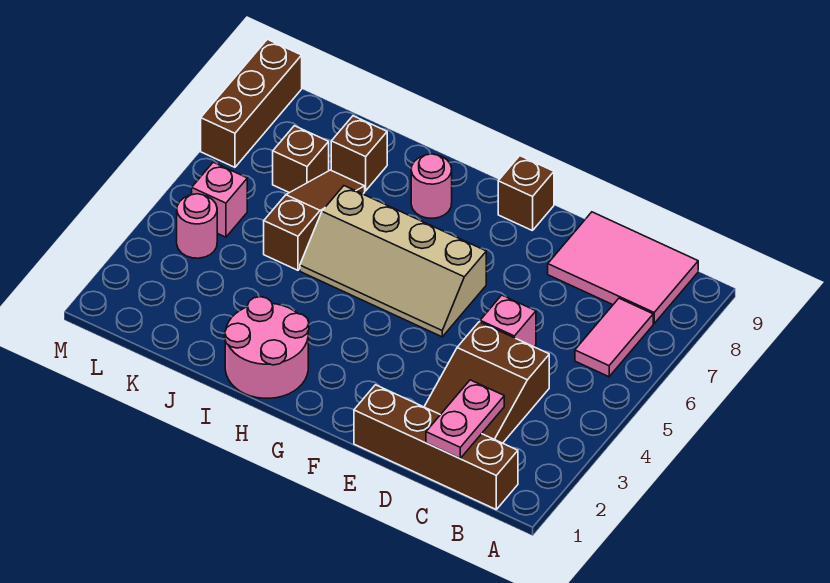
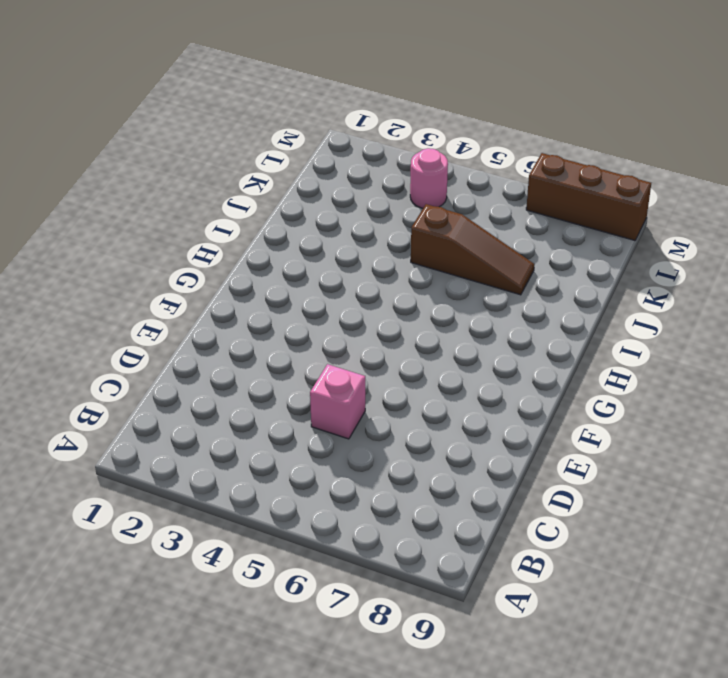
none -> brown 1x4 brick [354,385,518,509]
none -> pink 1x2 tile [575,298,653,377]
none -> pink 2x3 tile [548,212,698,323]

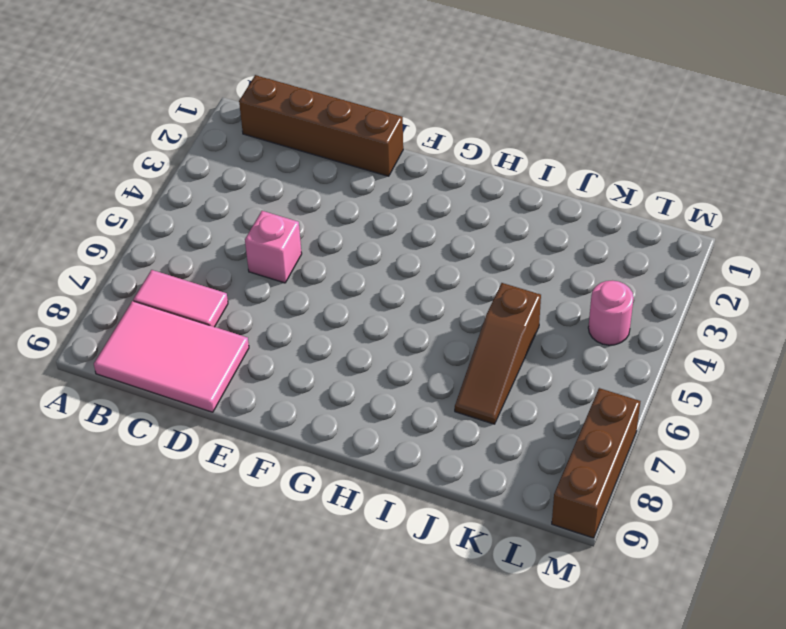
pink 1x2 tile [133,270,228,327] -> pink 1x2 tile turned to [575,298,653,377]
none -> brown 2x3 slope [424,322,549,443]
none -> tan 2x4 slope [300,186,486,337]
none -> brown 1x1 brick [498,156,554,231]

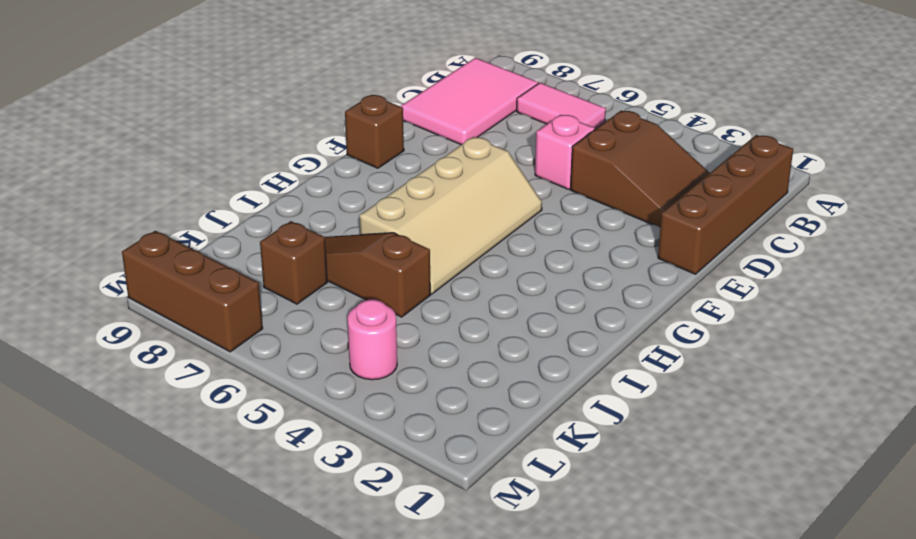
none -> pink 2x2 round brick [225,297,309,398]
none -> pink 1x1 round brick [411,154,452,218]
none -> brown 1x1 brick [331,116,387,191]

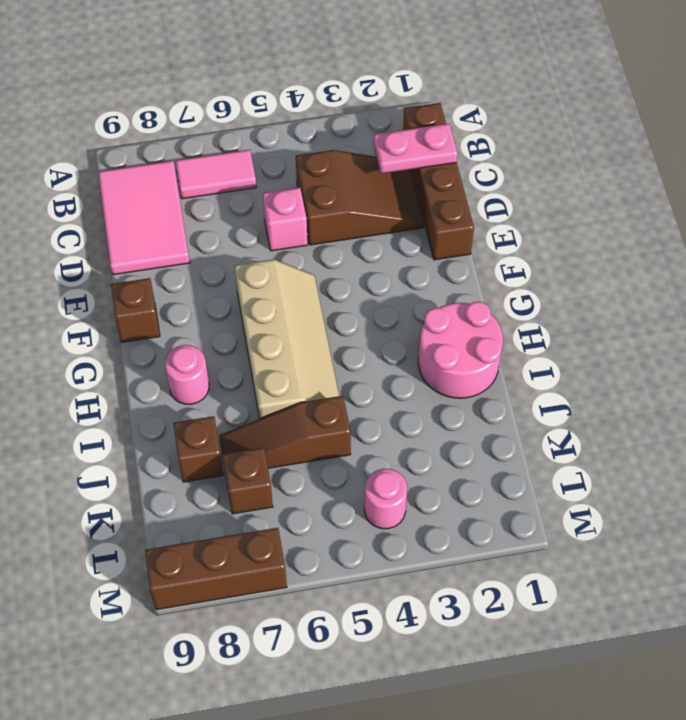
none -> pink 1x1 brick [192,162,247,237]

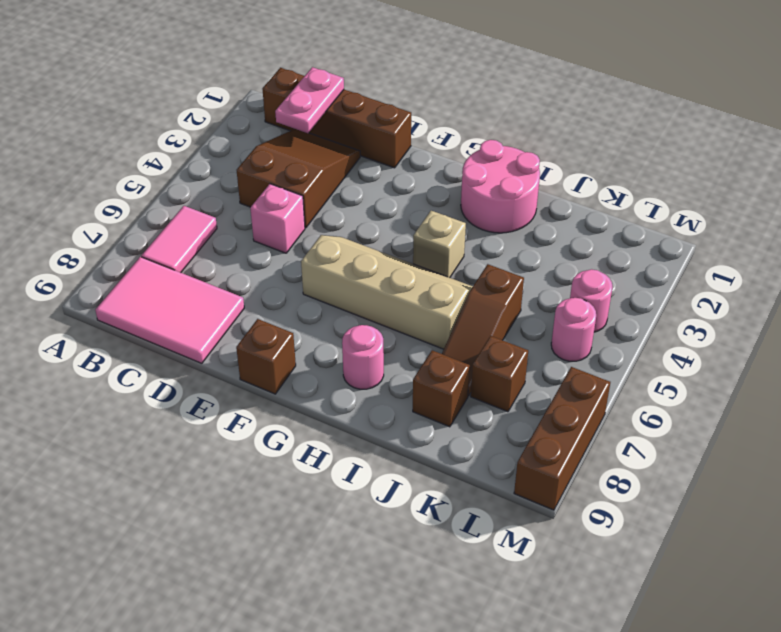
tan 1x1 brick [413,211,466,278] -> none
pink 1x1 round brick [551,298,596,361] -> pink 1x1 brick [192,162,247,237]

